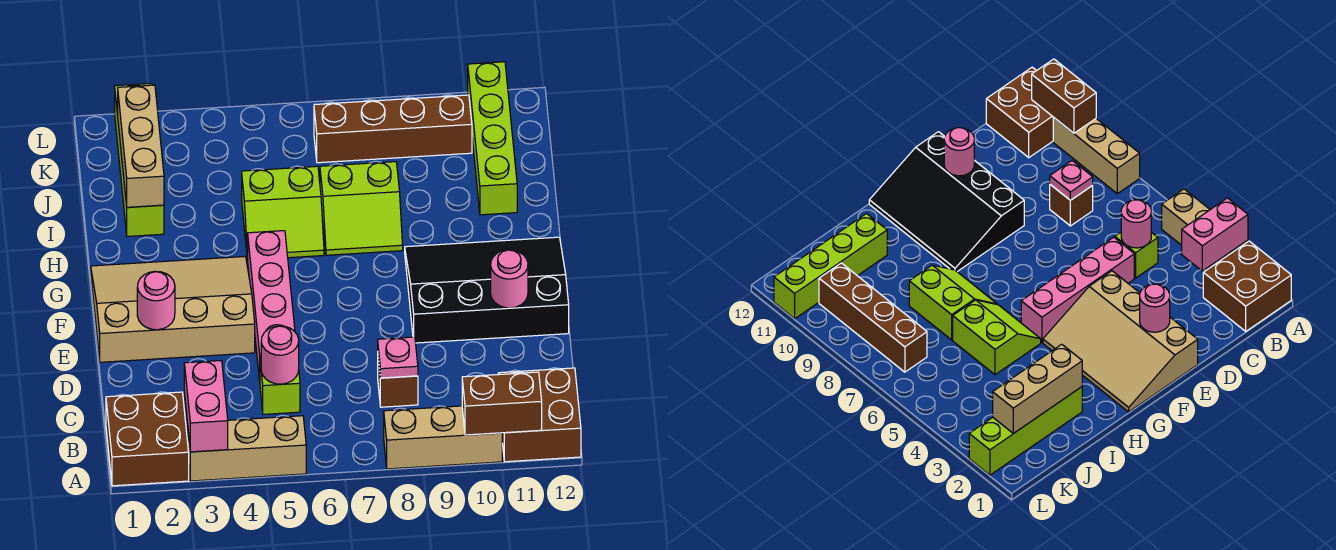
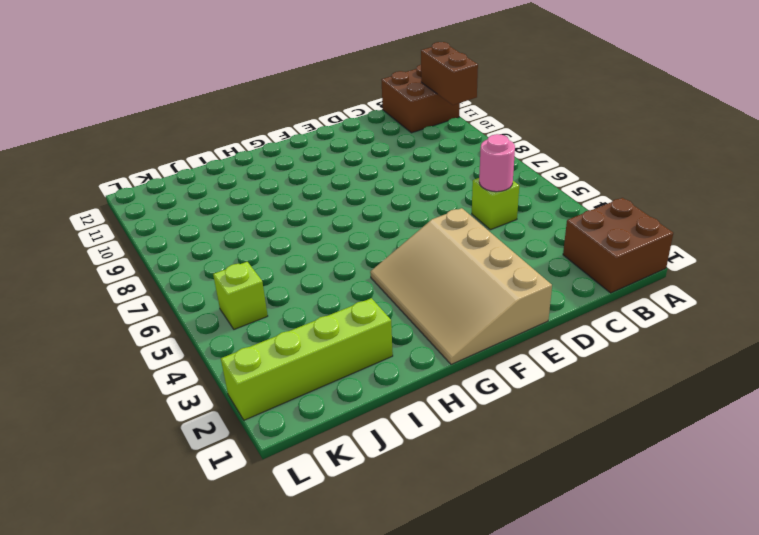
lime 1x1 brick [213,262,268,329] -> none
none -> tan 1x3 brick [188,416,306,481]
none -> tan 1x3 brick [384,406,502,469]
none -> brown 1x1 brick [378,358,418,407]

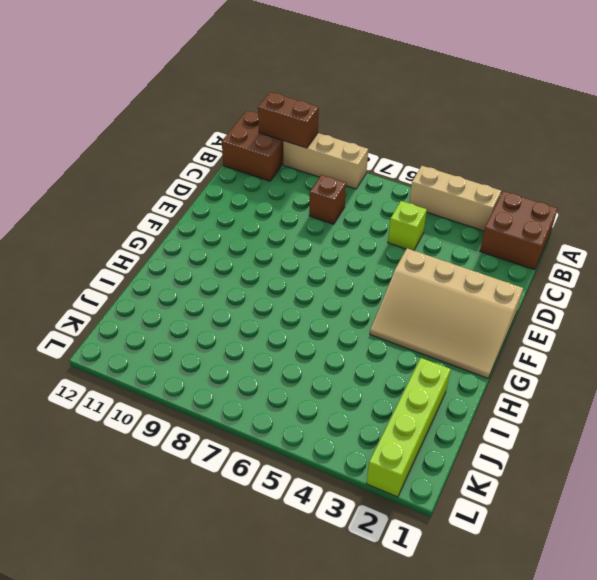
none -> pink 1x4 brick [248,231,295,381]
none -> black 3x4 slope [405,237,569,343]
none -> lime 2x2 slope [242,166,324,260]

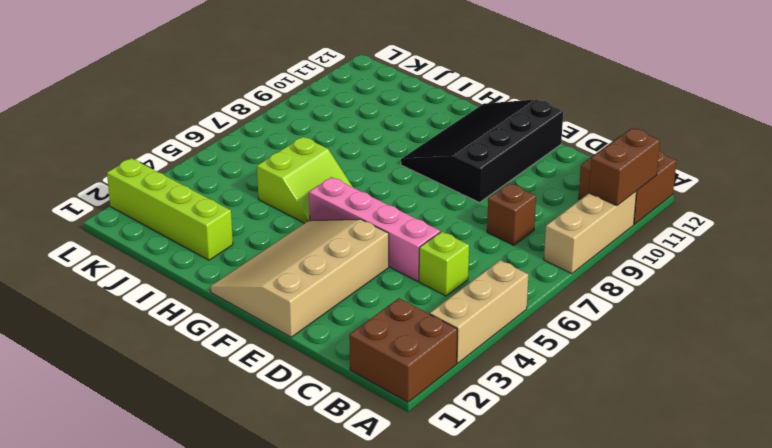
none -> lime 2x2 slope [320,162,403,255]
none -> lime 1x4 brick [468,62,517,215]
none -> brown 1x4 brick [314,95,472,163]

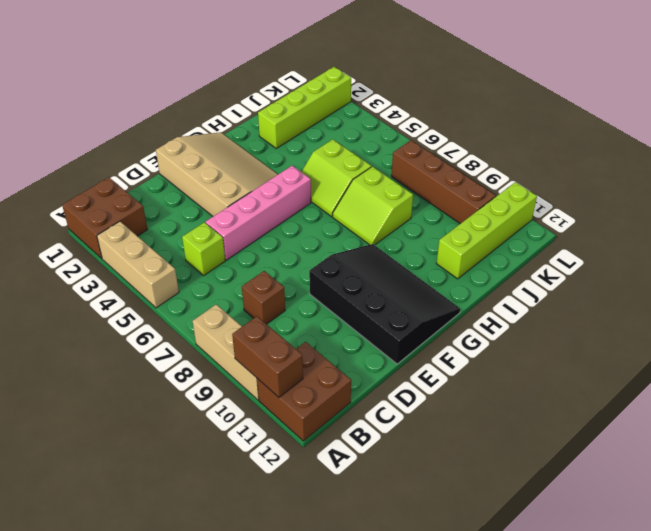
none -> pink 1x2 brick [184,361,228,452]
none -> pink 1x1 round brick [261,326,299,384]
none -> pink 1x1 plate [378,337,418,378]

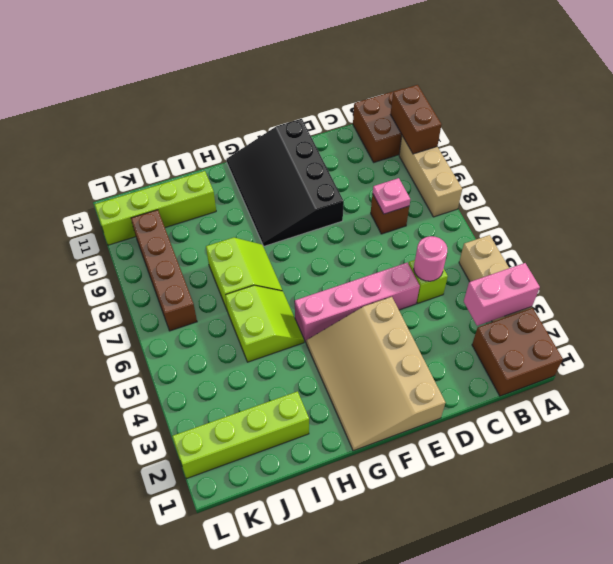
none -> pink 1x1 round brick [137,271,175,330]
none -> pink 1x1 round brick [491,250,528,308]
none -> tan 1x3 brick [118,85,164,207]

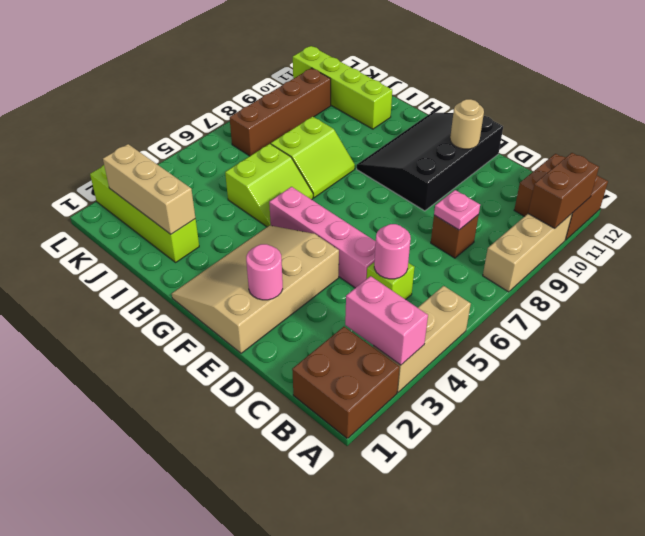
tan 1x1 round brick [450,99,484,149] -> pink 1x1 round brick [491,250,528,308]

